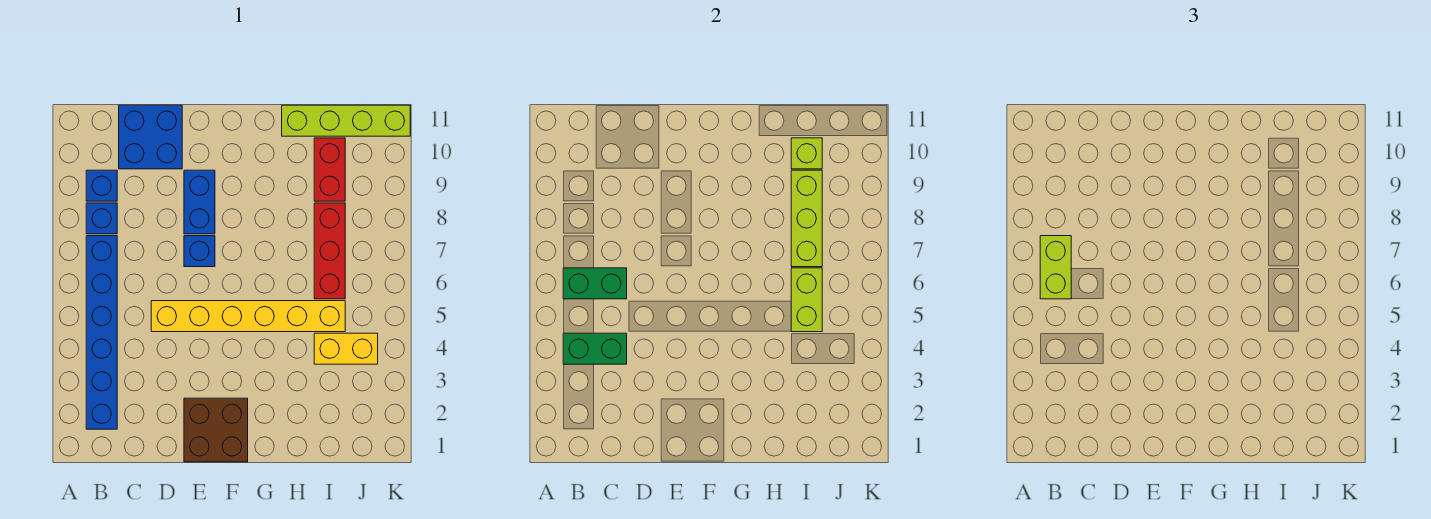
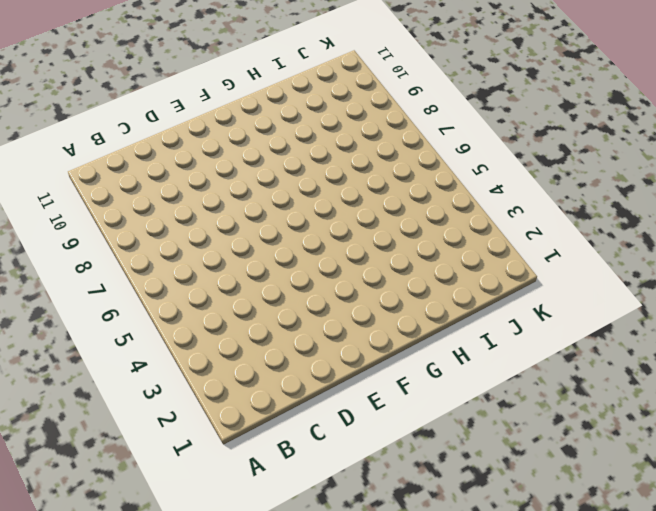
none -> blue 1x6 brick [86,236,117,429]
none -> blue 1x1 brick [86,203,117,234]
none -> blue 1x1 brick [86,170,117,201]

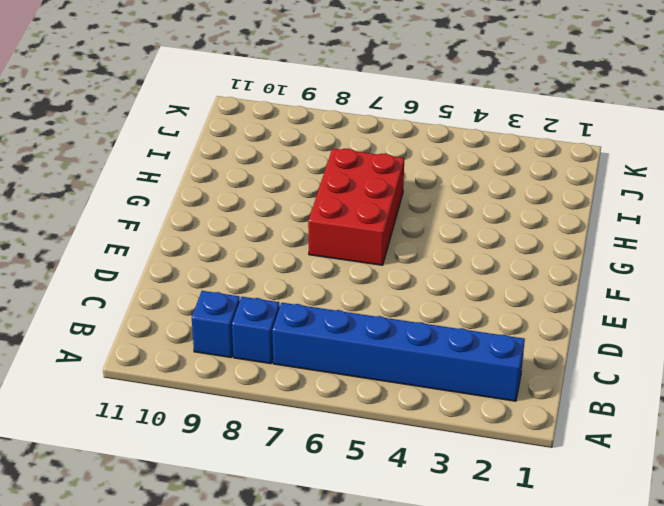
red 2x3 brick [308,148,404,265] -> none
none -> blue 2x2 brick [119,105,182,169]
none -> yellow 1x6 brick [151,301,345,332]
none -> brown 2x2 brick [184,398,248,462]

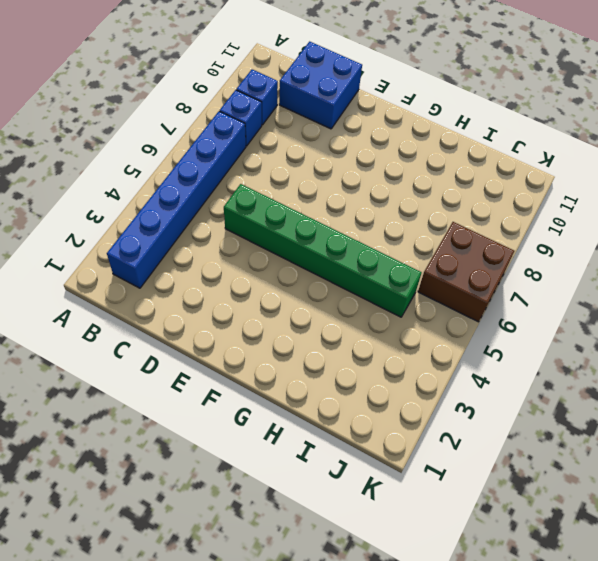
green 1x6 brick [224,184,422,317] -> yellow 1x6 brick [151,301,345,332]
brown 2x2 brick [418,222,514,322] -> brown 2x2 brick moved to [184,398,248,462]
none -> blue 1x1 brick [184,236,215,267]
none -> blue 1x2 brick [184,170,215,234]
none -> lime 1x4 brick [282,105,410,136]

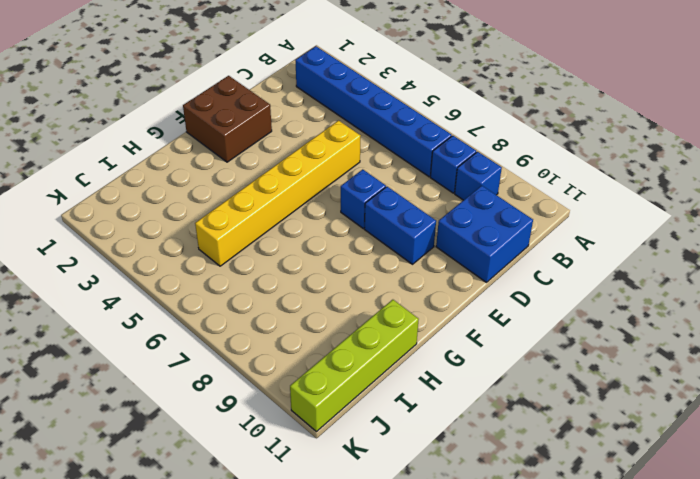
none -> yellow 1x2 brick [314,333,378,364]
none -> red 1x3 brick [314,203,345,299]
none -> red 1x2 brick [314,138,345,201]

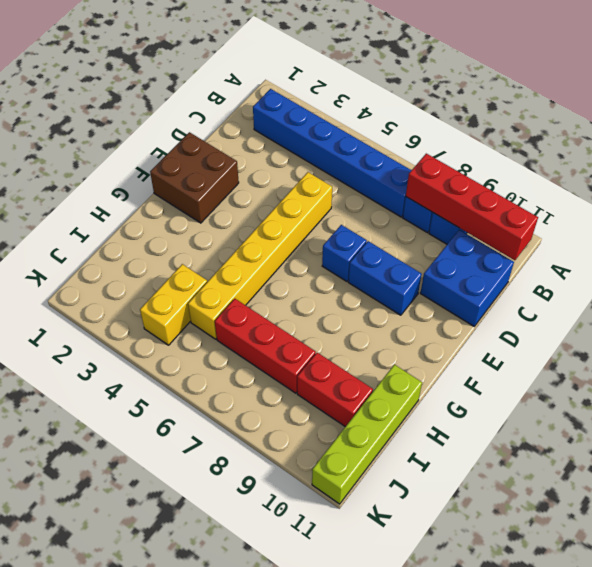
red 1x4 brick [406,154,538,260] -> none
none -> green 1x2 brick [563,333,627,364]
none -> green 1x2 brick [563,268,627,299]
none -> lime 1x2 brick [791,268,822,332]

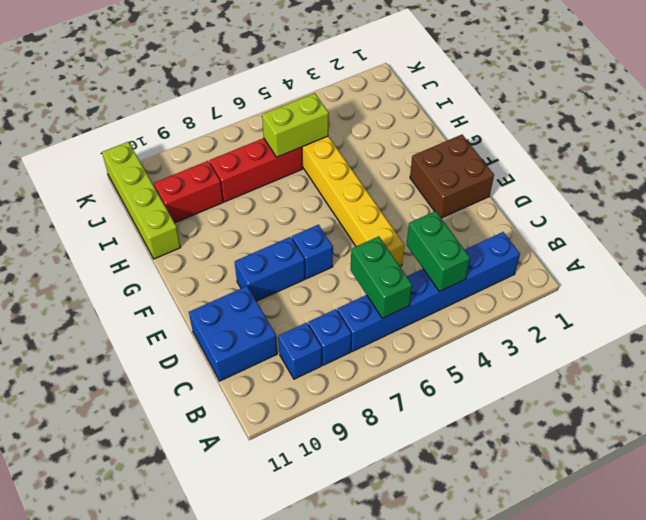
none -> yellow 1x2 brick [314,333,378,364]
none -> lime 1x3 brick [791,170,822,267]
none -> lime 1x1 brick [791,138,822,169]

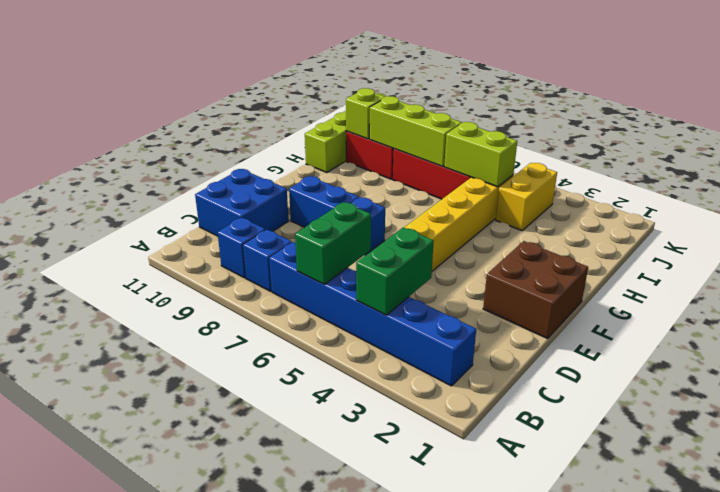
none -> lime 1x2 brick [1040,236,1071,299]

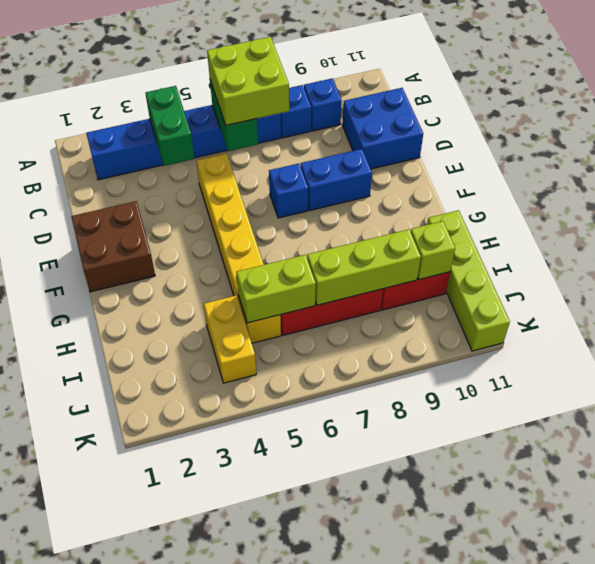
lime 2x2 brick [207,37,289,125] -> lime 1x2 brick [1040,236,1071,299]

